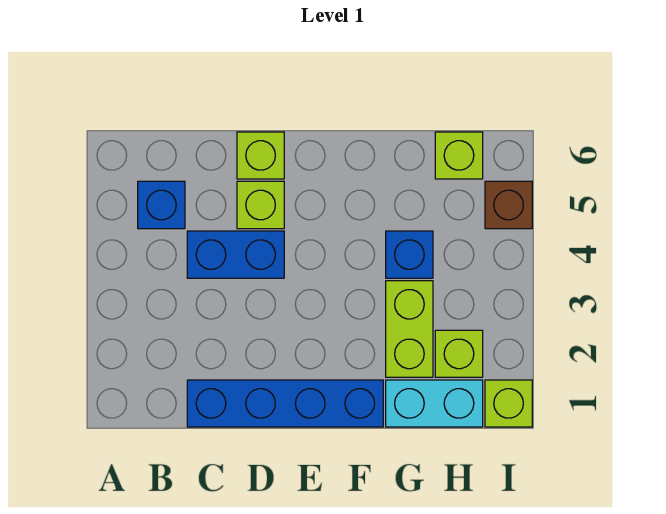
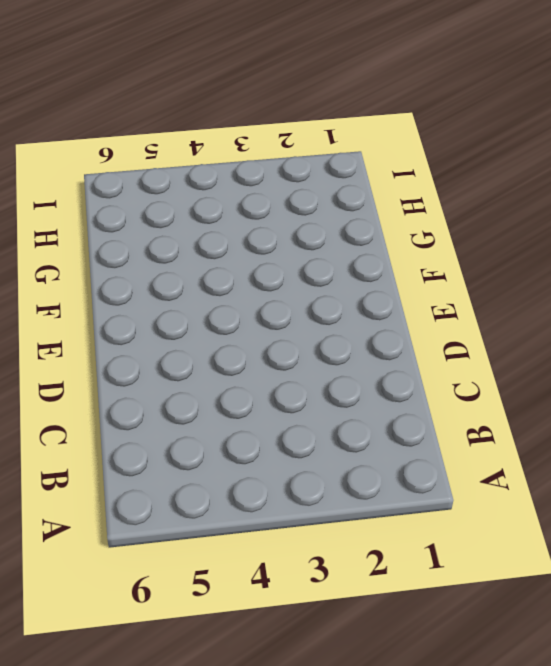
none -> blue 1x1 brick [138,181,185,229]
none -> blue 1x4 brick [187,380,383,427]
none -> blue 1x2 brick [187,231,284,278]

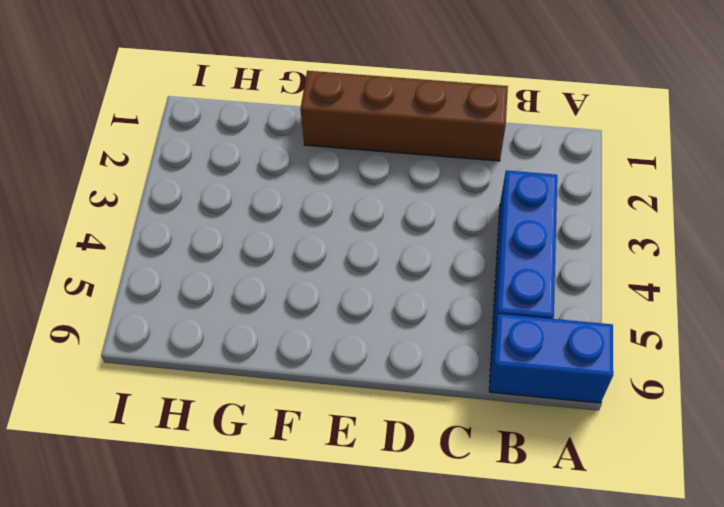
blue 1x2 brick [489,314,613,403] -> blue 1x2 brick moved to [187,231,284,278]
blue 1x3 brick [492,170,557,341] -> blue 1x1 brick [138,181,185,229]
brown 1x4 brick [300,71,508,161] -> blue 1x4 brick [187,380,383,427]
none -> lime 1x1 brick [237,181,284,229]
none -> lime 1x1 brick [237,132,284,179]
none -> cyan 1x2 brick [386,380,483,427]

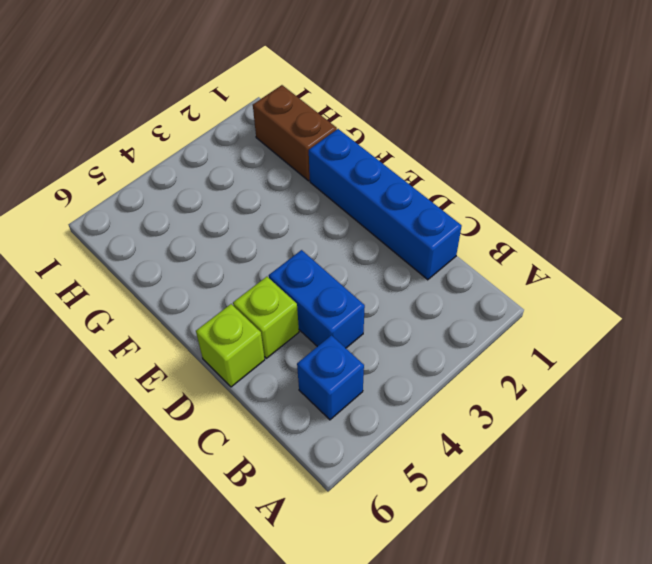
brown 1x2 brick [253,85,337,181] -> cyan 1x2 brick [386,380,483,427]
none -> lime 1x2 brick [386,281,433,377]
none -> blue 1x1 brick [386,231,433,278]
none -> lime 1x1 brick [435,330,483,377]

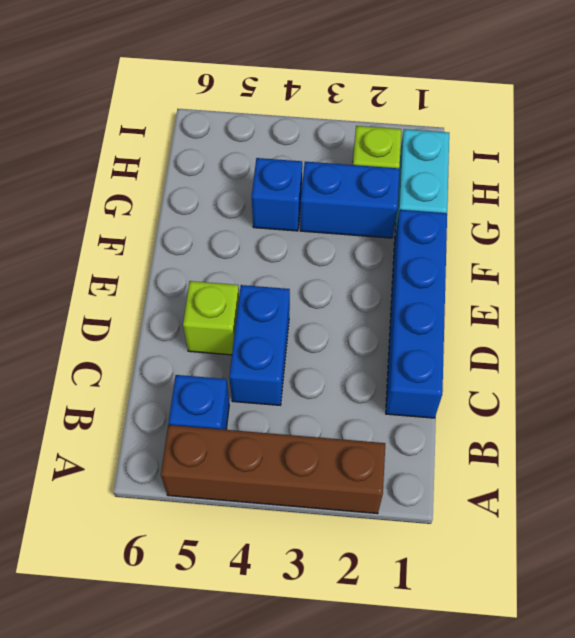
brown 1x4 brick [161,425,385,514] -> none
blue 1x2 brick [300,162,399,238] -> lime 1x2 brick [386,281,433,377]
none -> lime 1x1 brick [237,132,284,179]
none -> lime 1x1 brick [435,132,483,179]
none -> lime 1x1 brick [485,380,532,427]

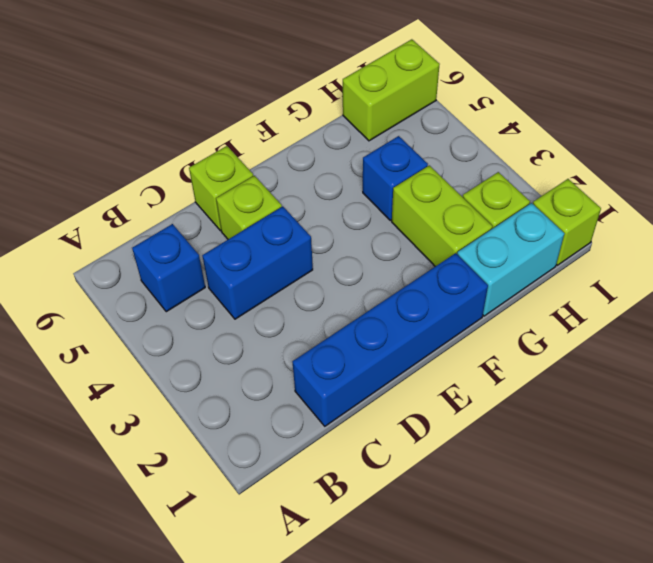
lime 1x2 brick [343,39,440,141] -> lime 1x1 brick [435,132,483,179]
none -> brown 1x1 brick [485,181,532,229]

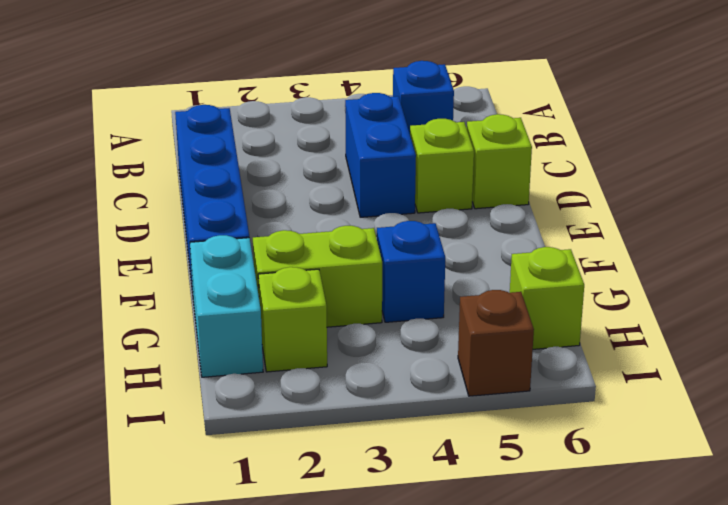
none -> lime 1x1 brick [485,380,532,427]

